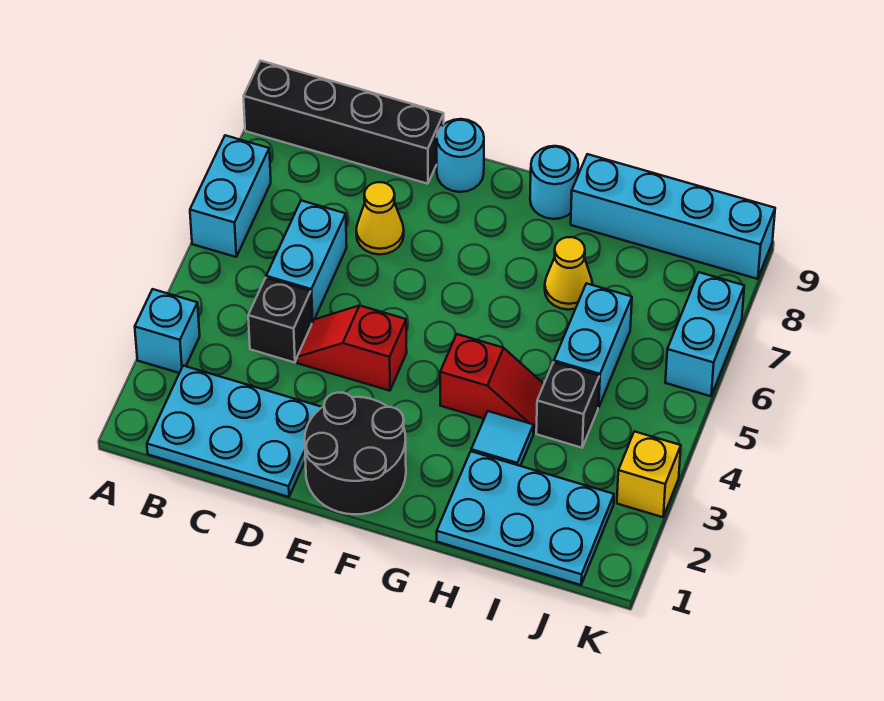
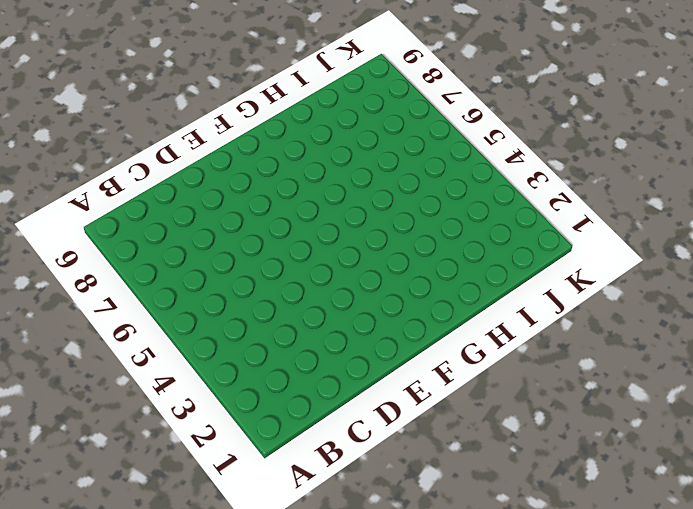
none -> cyan 1x1 brick [135,289,200,373]
none -> cyan 1x2 brick [190,135,271,257]
none -> black 1x4 brick [244,61,444,184]

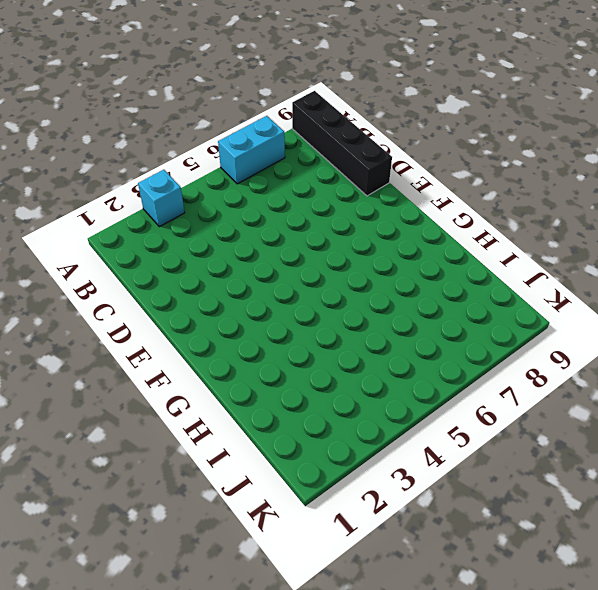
none -> cyan 2x3 plate [147,366,322,497]
none -> black 1x1 brick [248,278,312,363]
none -> cyan 1x2 brick [266,201,347,323]

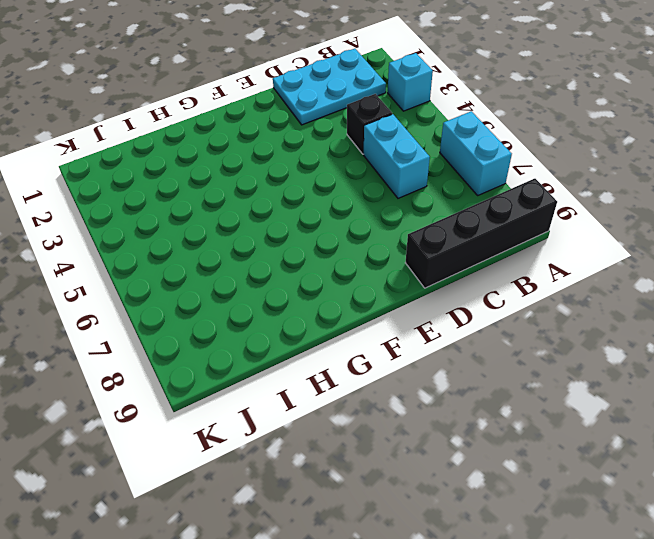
none -> red 1x2 slope [297,306,407,391]
none -> yellow 1x1 cone [356,182,404,254]
none -> black 2x2 round brick [305,393,406,514]

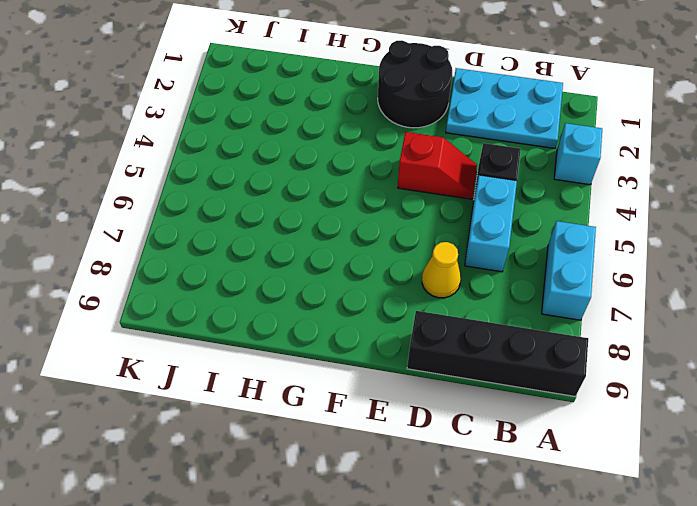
none -> cyan 1x1 round brick [437,119,484,192]
none -> red 1x2 slope [440,334,544,433]
none -> cyan 1x1 round brick [530,146,578,219]

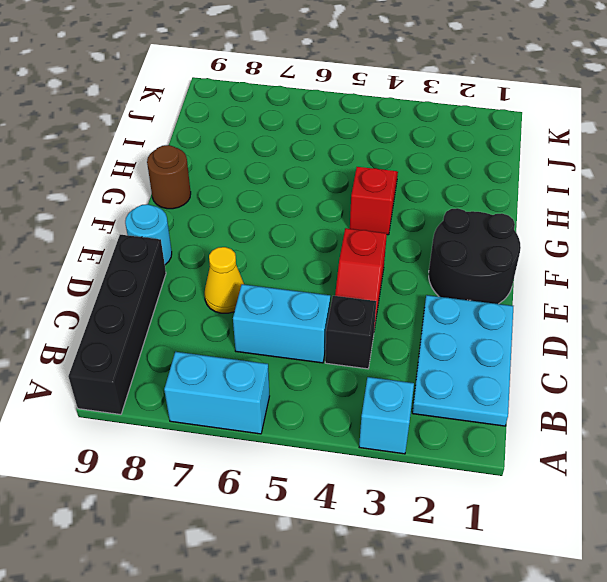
brown 1x1 round brick [147,145,191,209] -> cyan 1x1 round brick [530,146,578,219]
none -> cyan 2x3 plate [437,451,614,585]
none -> cyan 1x1 tile [471,411,533,466]
none -> yellow 1x1 cone [545,237,593,310]

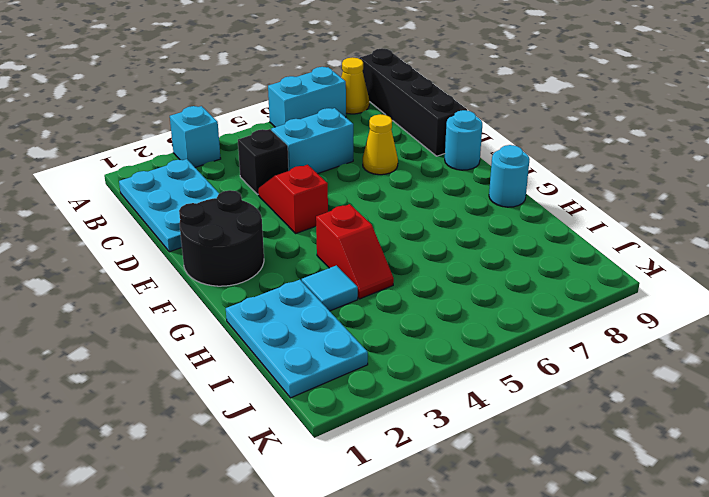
yellow 1x1 cone [341,57,369,114] -> yellow 1x1 cone moved to [545,237,593,310]
none -> cyan 1x4 brick [571,154,775,279]
none -> black 1x1 brick [536,362,599,448]
none -> cyan 1x2 brick [554,283,632,408]

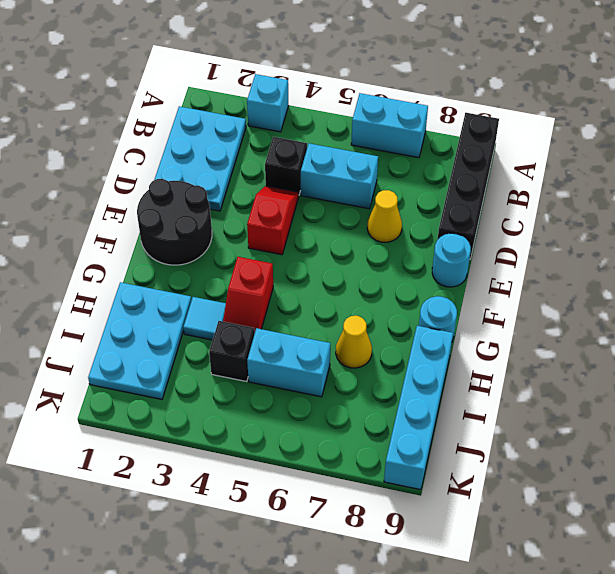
none -> yellow 1x1 brick [617,431,681,517]
none -> cyan 1x2 brick [665,272,744,396]

